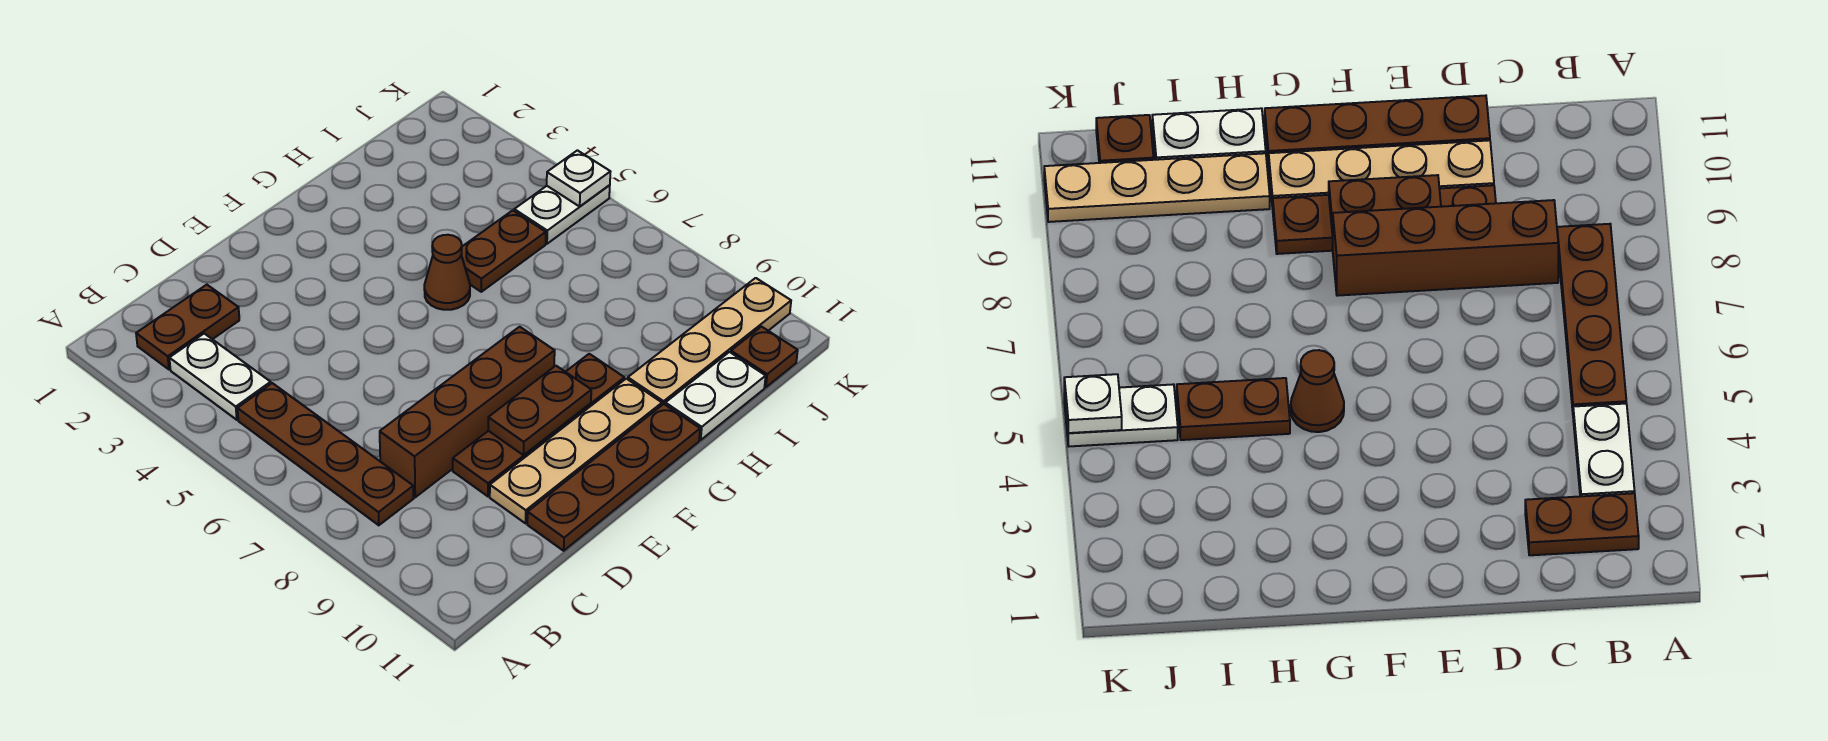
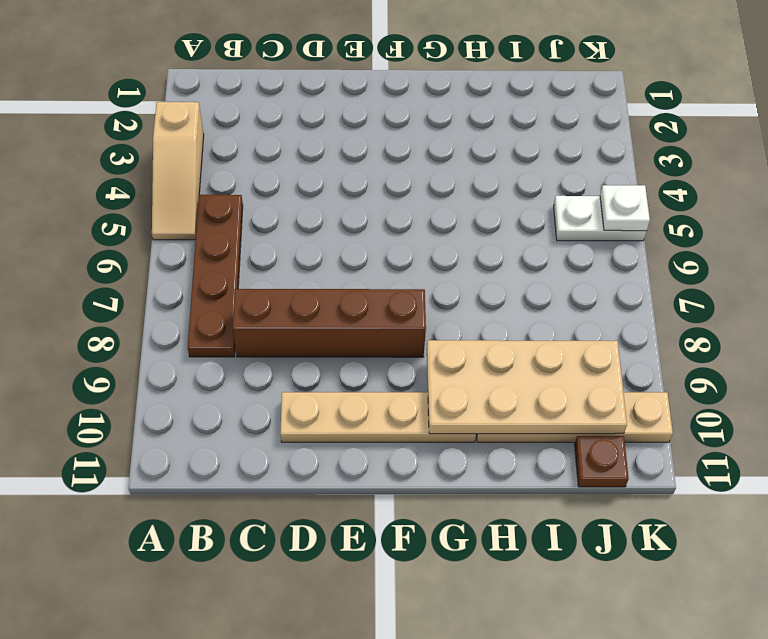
tan 1x3 slope [152,102,204,240] -> none
tan 2x4 plate [427,340,627,434] -> none
none -> brown 1x2 plate [136,285,239,369]
none -> white 1x2 plate [169,334,271,420]
none -> brown 1x4 plate [453,354,624,496]

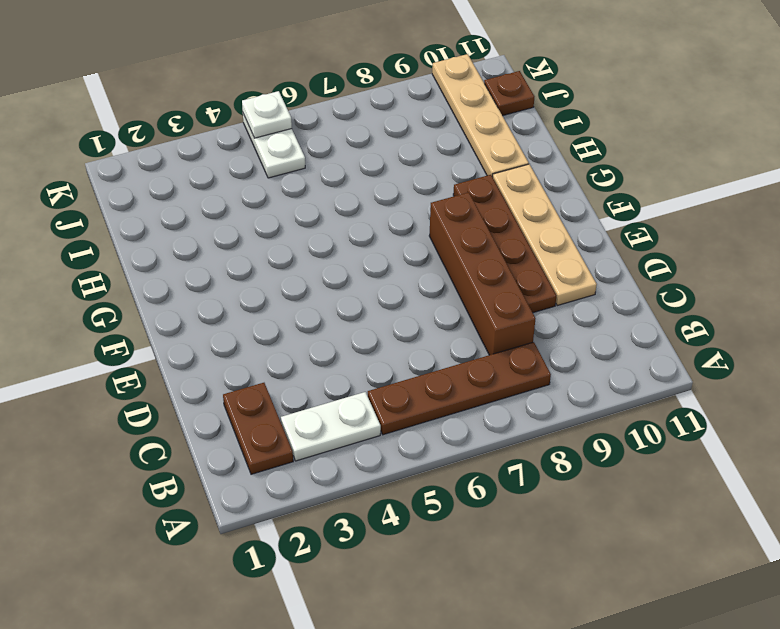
none -> brown 1x4 plate [527,404,700,551]
none -> brown 1x1 cone [424,235,470,310]
none -> brown 1x2 plate [461,210,546,292]

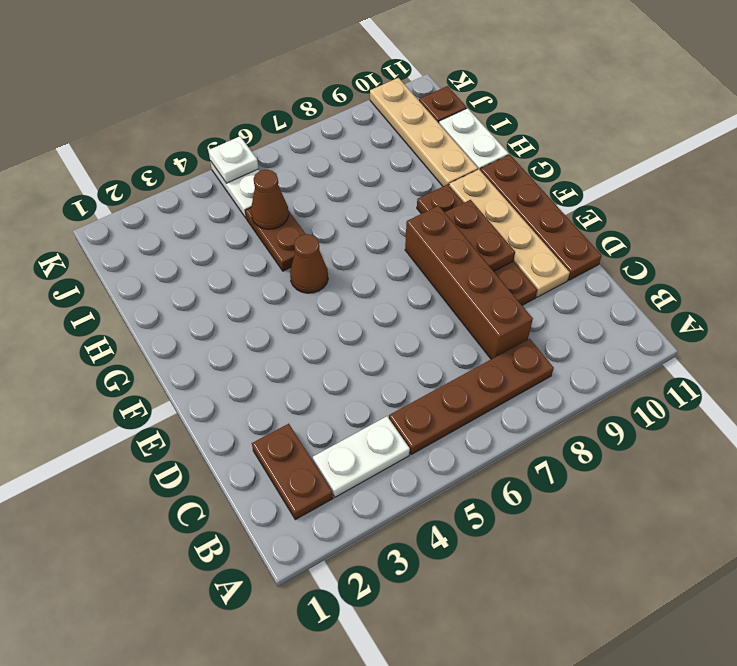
brown 1x1 cone [251,170,289,229] -> none

